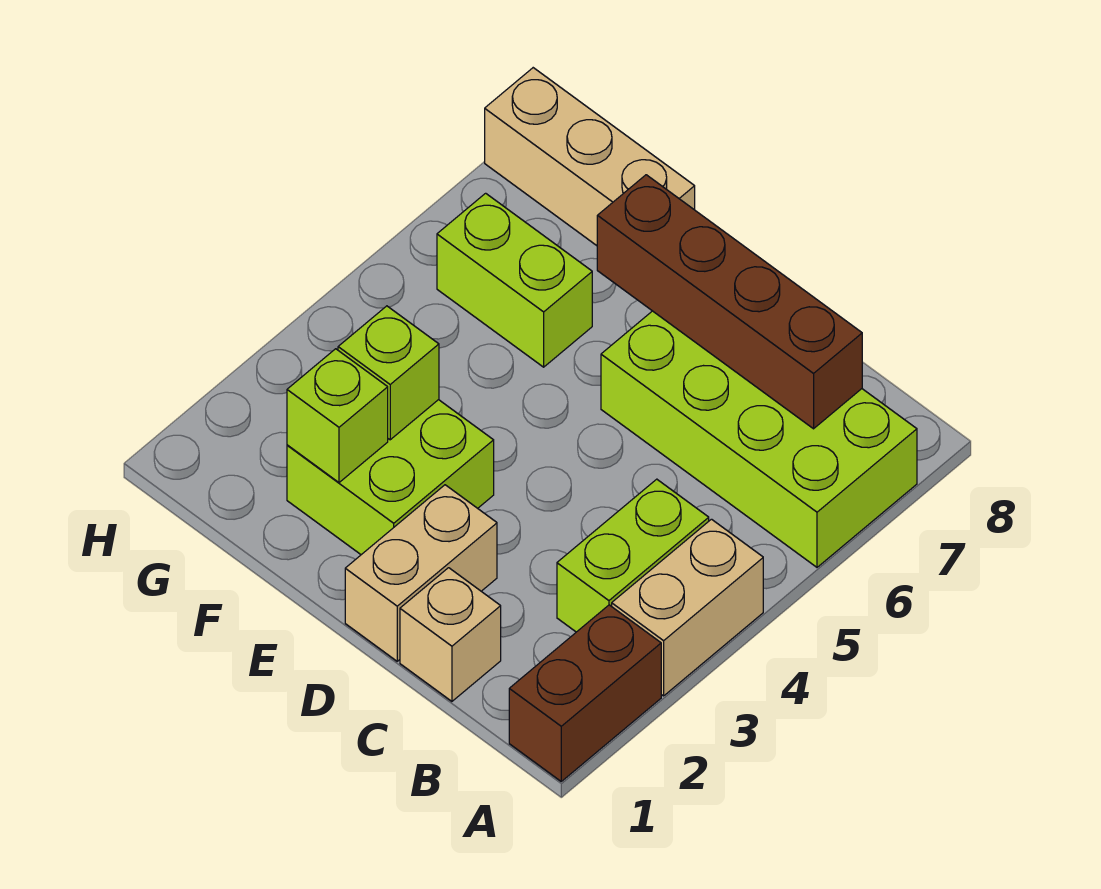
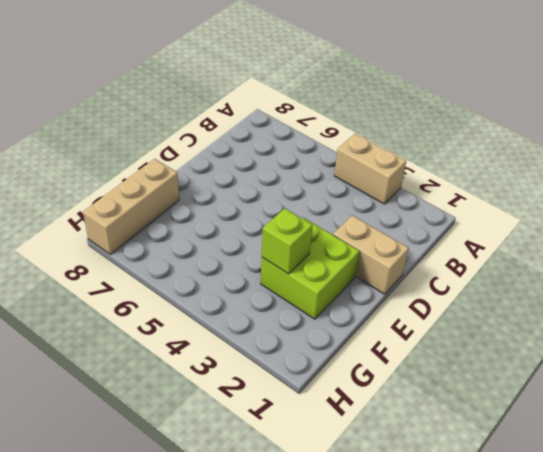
none -> brown 1x2 brick [509,605,661,781]
none -> lime 2x4 brick [601,311,917,567]
none -> lime 1x2 brick [557,479,709,632]

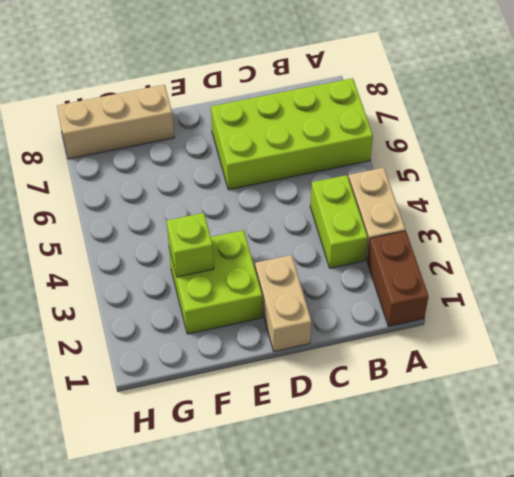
none -> tan 1x1 brick [400,568,501,701]
none -> lime 1x2 brick [437,193,592,367]
none -> brown 1x4 brick [597,175,862,429]

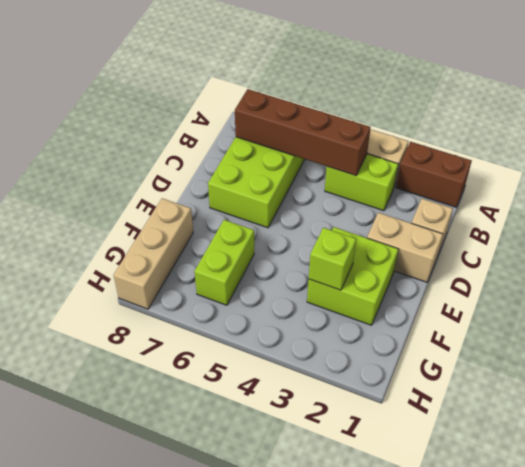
brown 1x4 brick [235,89,371,176] -> brown 1x4 brick turned to [597,175,862,429]
none -> lime 1x1 brick [287,349,388,482]

